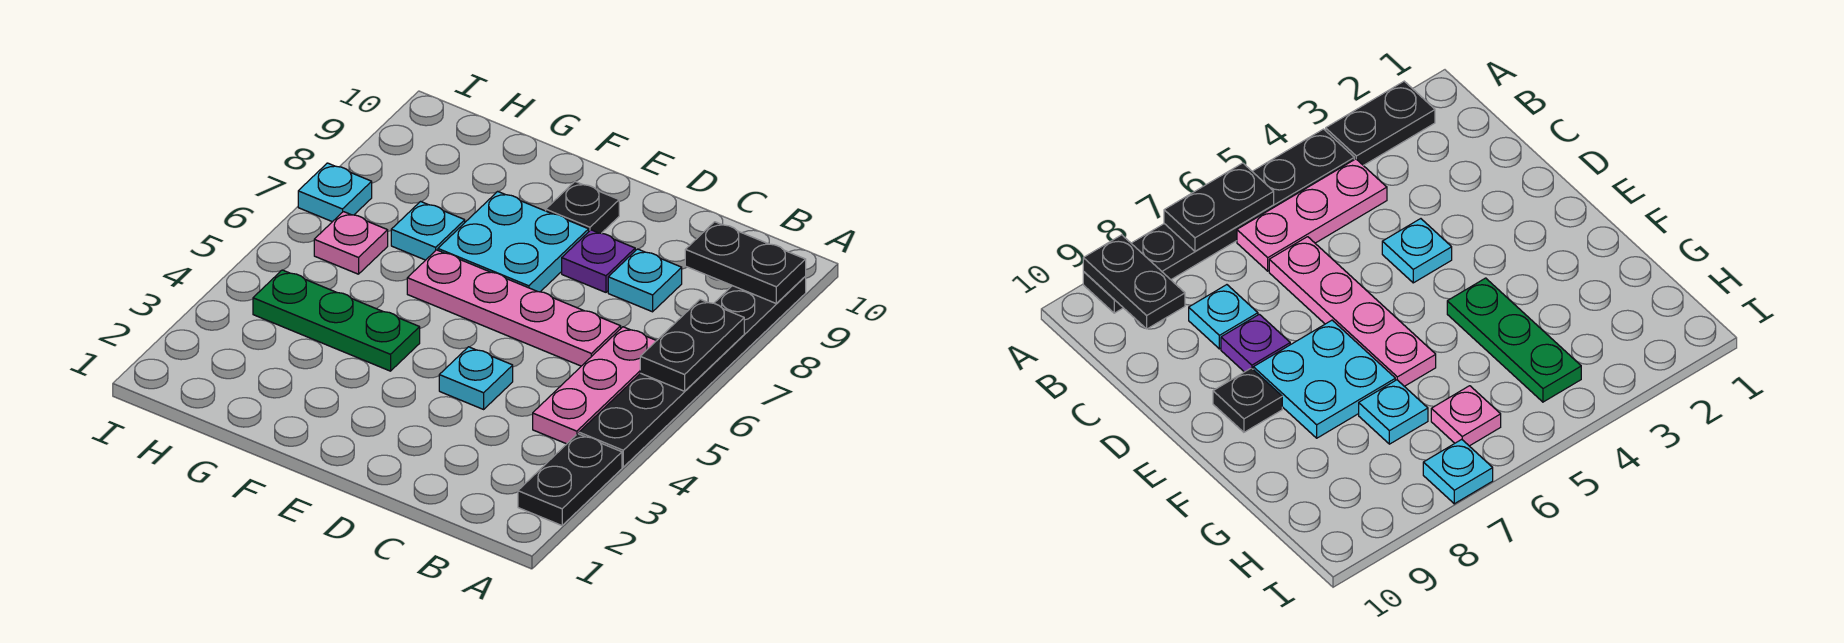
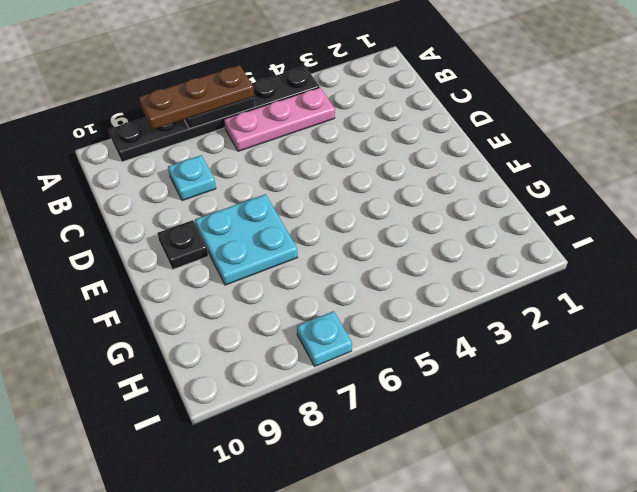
brown 1x3 plate [139,65,254,130] -> none
none -> black 1x2 plate [518,434,622,525]
none -> pink 1x4 plate [407,250,621,366]
none -> cyan 1x1 plate [439,347,513,409]

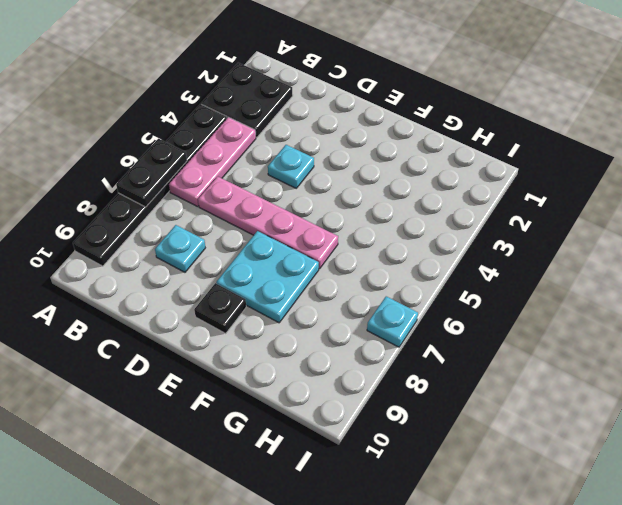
black 2x2 plate [201,63,293,138] -> black 1x2 plate [518,434,622,525]
none -> purple 1x1 plate [562,230,635,292]
none -> green 1x3 plate [253,270,420,371]
none -> cyan 1x1 plate [391,202,465,260]

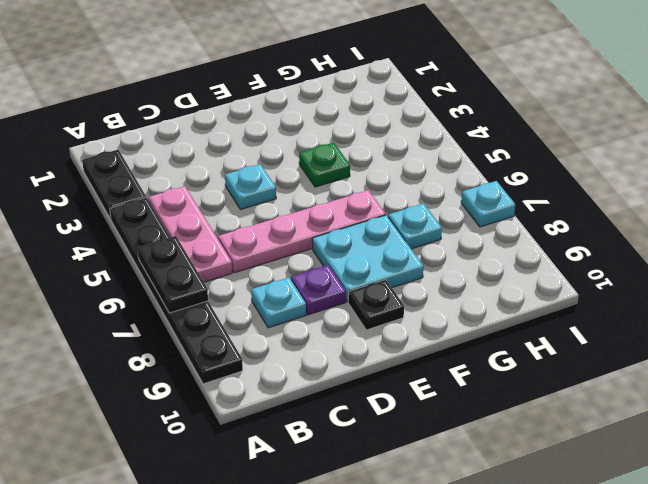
green 1x1 plate [299,142,350,187] -> green 1x3 plate [253,270,420,371]
none -> pink 1x1 plate [314,212,388,274]
none -> black 1x2 plate [685,222,806,303]

